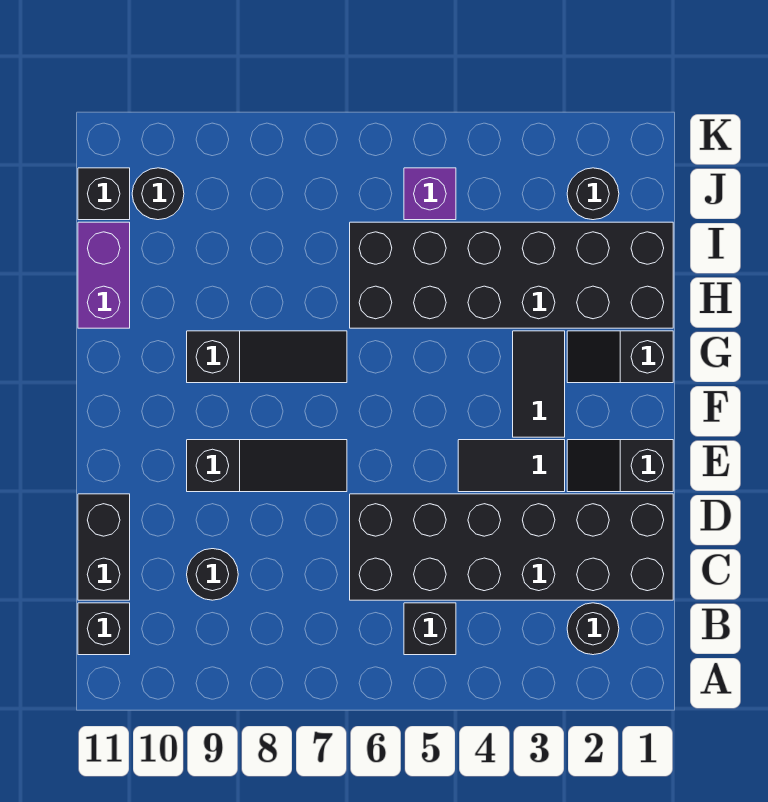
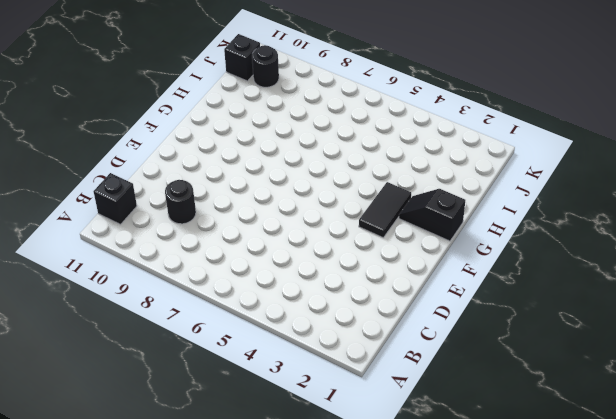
none -> black 1x1 round brick [567,603,619,655]
none -> black 1x1 brick [404,603,456,655]
none -> black 2x6 brick [350,494,673,600]

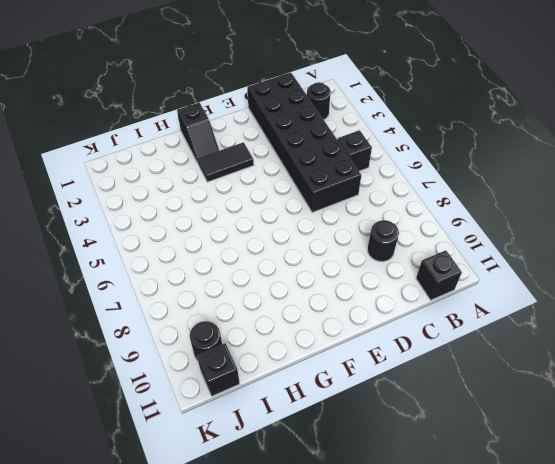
none -> black 1x2 brick [78,494,130,600]
none -> black 1x2 slope [567,440,673,492]
none -> black 1x2 tile [458,440,565,492]

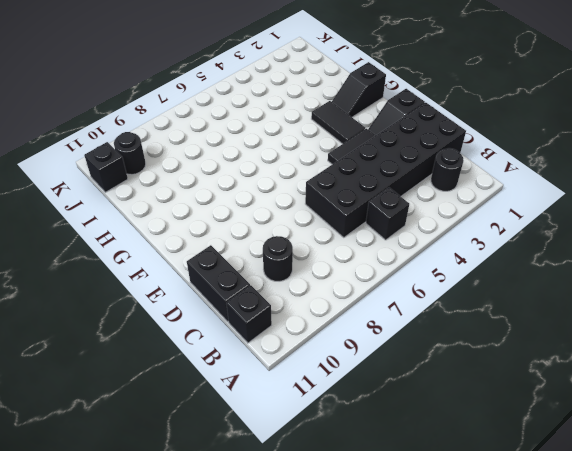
none -> black 1x3 slope [187,440,347,492]
none -> black 1x3 slope [187,331,347,383]
none -> black 2x6 brick [350,222,673,328]

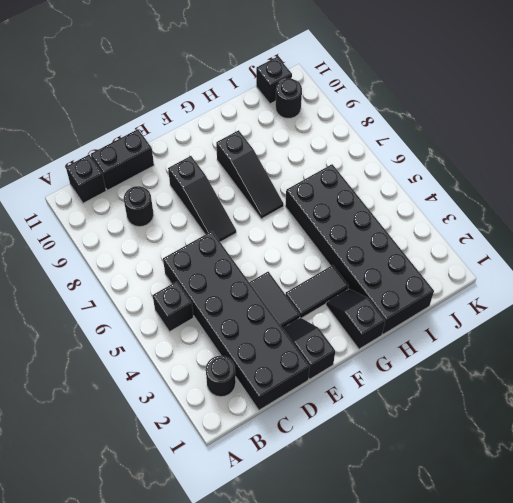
none -> purple 1x2 brick [78,222,130,328]
none -> black 1x1 round brick [567,168,619,220]
none -> purple 1x1 brick [404,168,456,220]

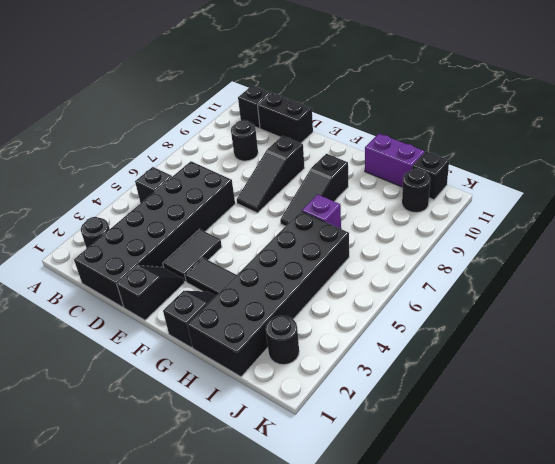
purple 1x1 brick [302,194,341,229] -> purple 1x1 brick moved to [404,168,456,220]

